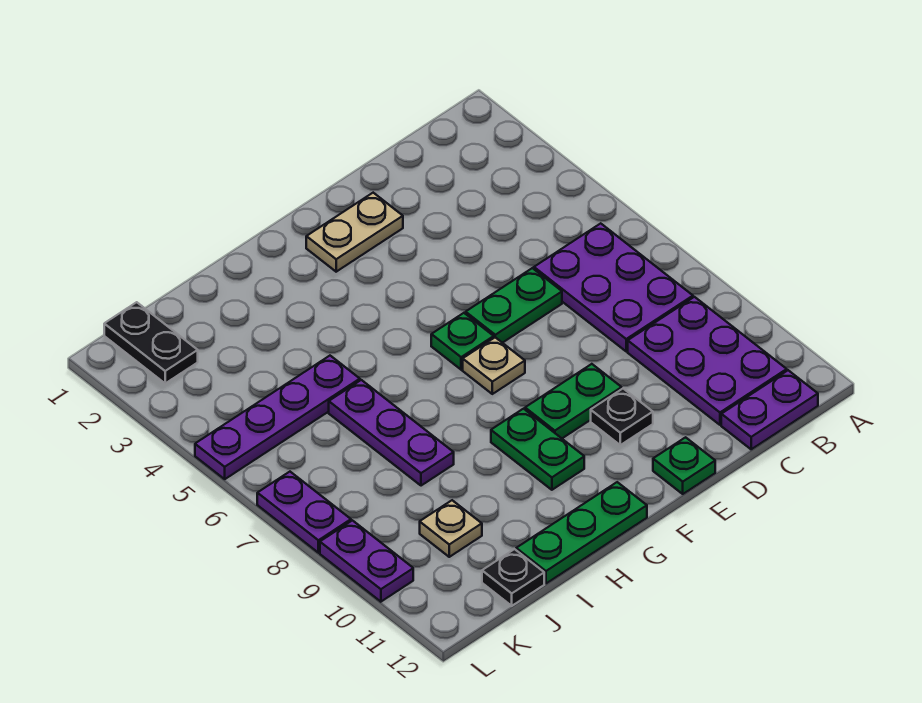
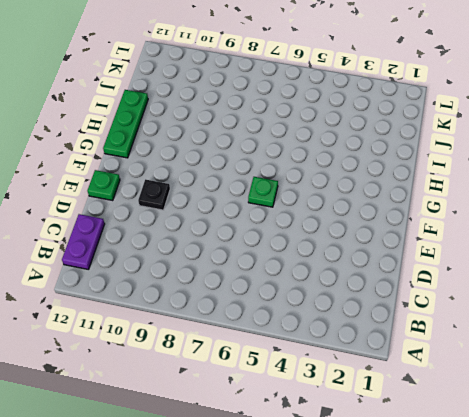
none -> purple 2x3 plate [534,223,693,351]
none -> purple 2x3 plate [628,297,787,425]
none -> green 1x2 plate [466,268,562,343]

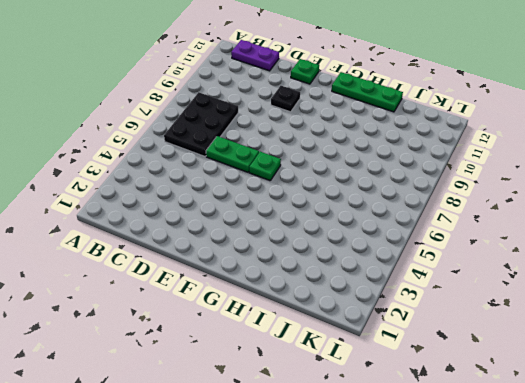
black 2x3 plate [164,92,238,156] -> purple 2x3 plate [534,223,693,351]
none -> purple 2x3 plate [628,297,787,425]
none -> tan 1x2 plate [306,193,403,272]
none -> green 1x2 plate [525,364,622,438]

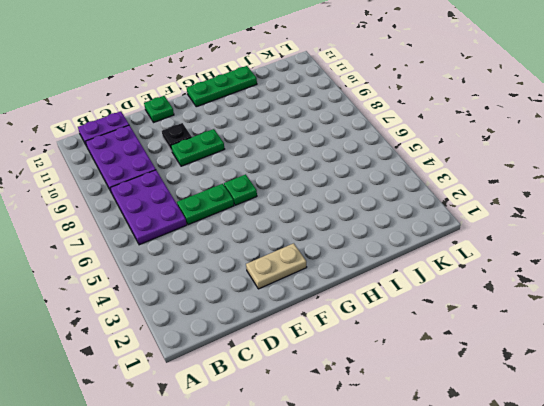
none -> tan 1x1 plate [463,337,525,394]
none -> green 1x2 plate [491,409,584,490]
none -> purple 1x4 plate [195,356,360,479]

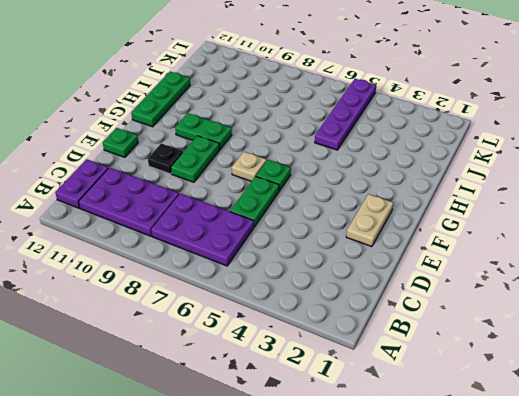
none -> purple 1x3 plate [329,380,454,486]
none -> tan 1x1 plate [420,500,482,557]
none -> black 1x1 plate [482,549,544,606]

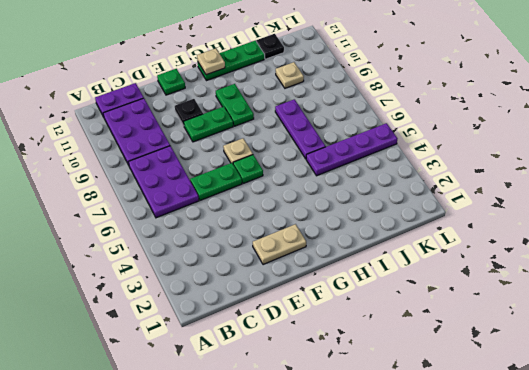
tan 1x1 plate [197,49,225,75] -> none
none -> black 1x2 plate [104,302,198,383]
none -> purple 1x2 plate [257,472,351,553]
none -> purple 1x2 plate [320,520,413,602]

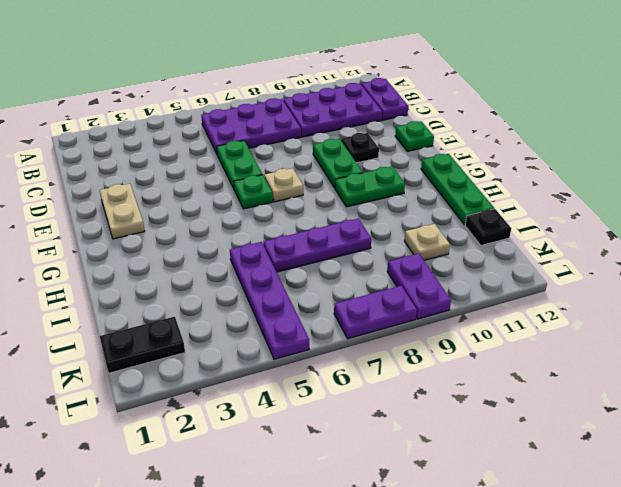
purple 1x2 plate [387,253,451,319] -> purple 1x2 plate turned to [320,520,413,602]

